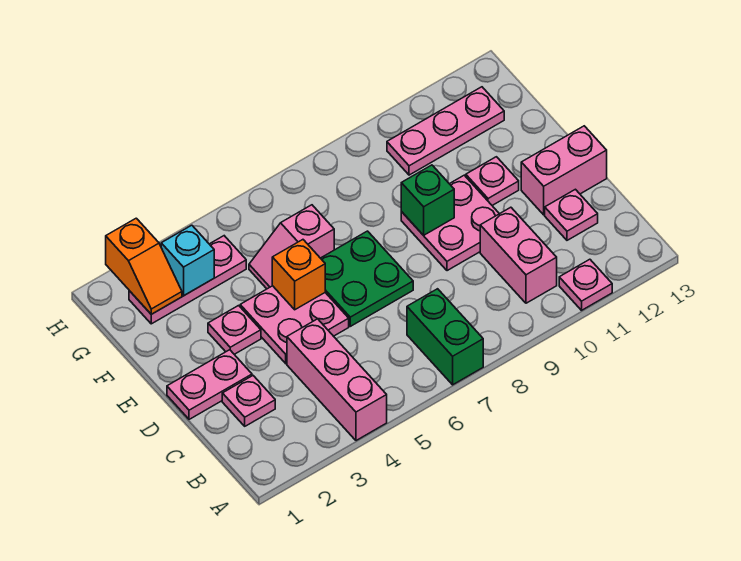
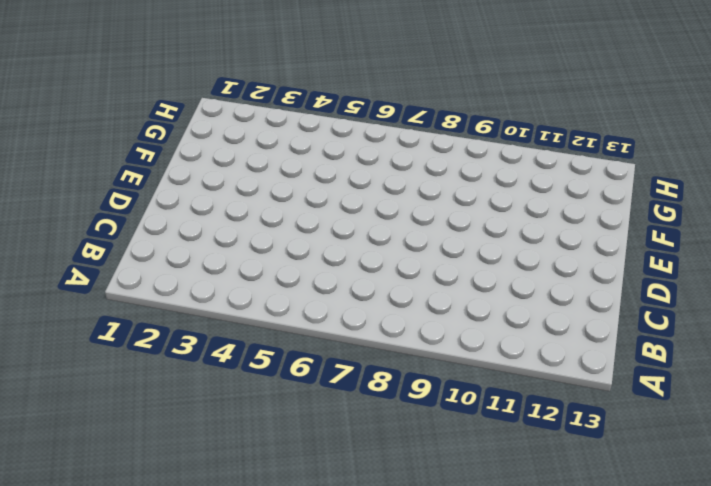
none -> pink 1x3 brick [287,319,387,441]
none -> green 1x2 brick [407,289,483,385]
none -> pink 1x1 plate [559,259,612,310]

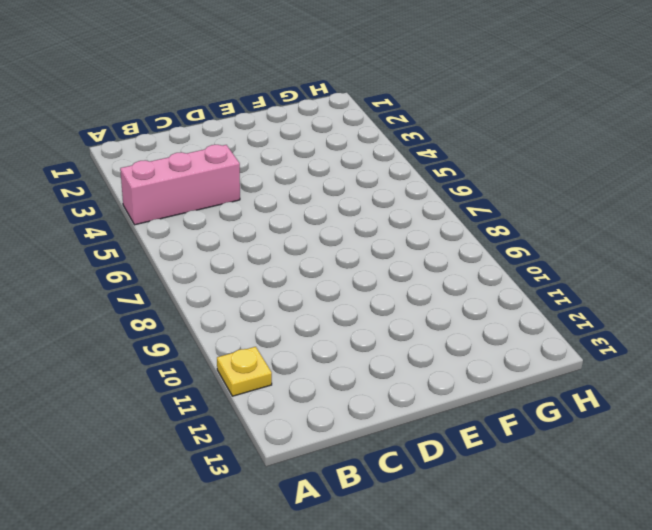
yellow 1x1 plate [217,347,272,396] -> pink 1x1 plate [559,259,612,310]
none -> green 1x2 brick [407,289,483,385]
none -> pink 1x2 brick [480,207,557,303]
none -> pink 1x1 plate [222,376,275,426]

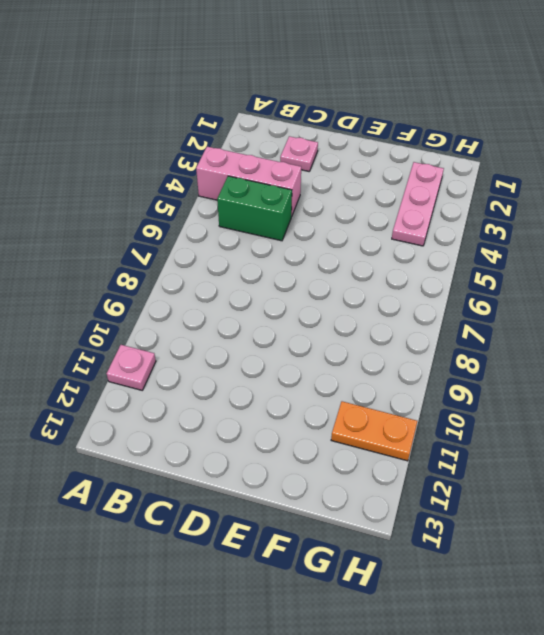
green 1x2 brick [217,176,292,241] -> green 1x2 brick moved to [407,289,483,385]
orange 1x2 plate [331,401,417,461] -> pink 1x3 plate [387,87,504,175]
none -> pink 1x2 brick [480,207,557,303]
none -> pink 1x1 plate [545,189,598,240]
none -> pink 1x2 plate [167,350,252,419]

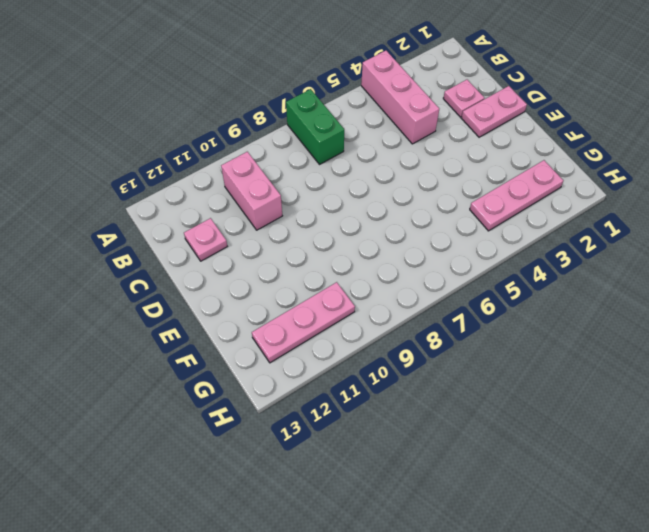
none -> pink 1x1 plate [559,259,612,310]
none -> pink 2x2 plate [240,286,349,363]
none -> green 2x2 plate [321,231,413,326]

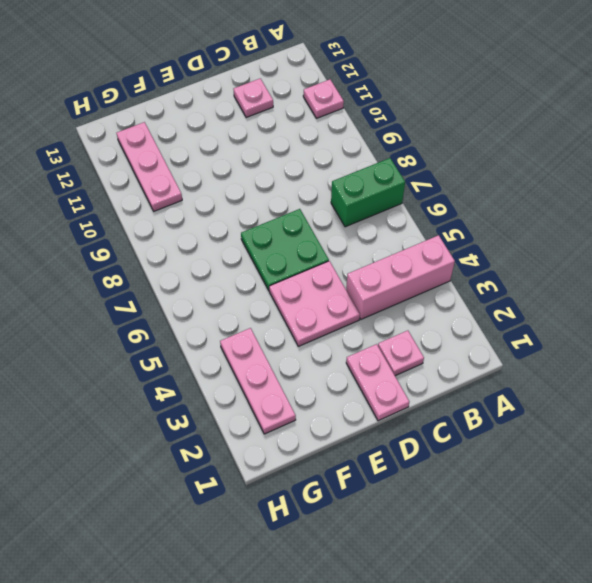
none -> pink 1x2 brick [480,207,557,303]
none -> pink 2x2 plate [401,175,499,271]
none -> pink 1x2 brick [521,126,607,215]

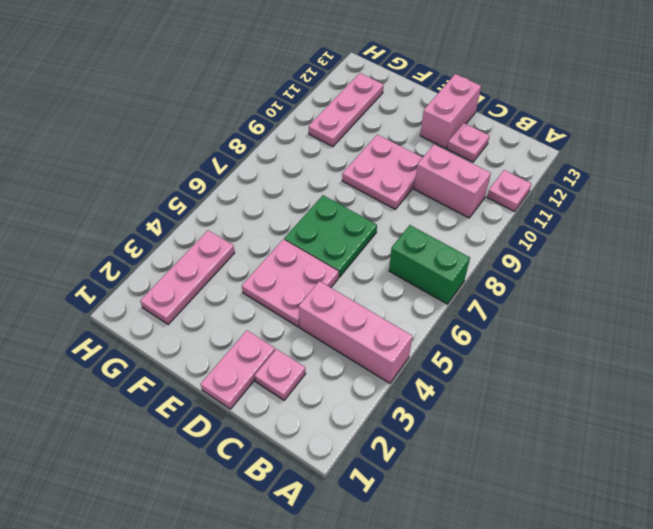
none -> pink 1x1 plate [208,306,261,354]
none -> pink 1x1 plate [466,157,519,205]
none -> pink 1x2 slope [249,205,334,289]

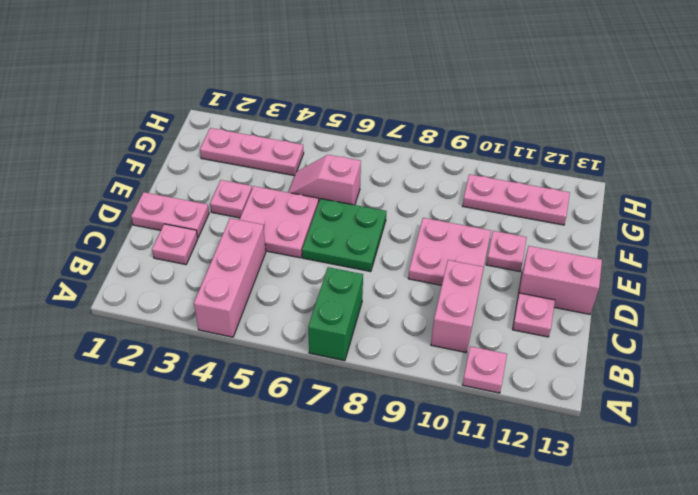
none -> orange 1x1 brick [272,240,325,310]
none -> green 1x1 brick [401,165,454,235]
none -> orange 1x2 slope [106,218,182,314]

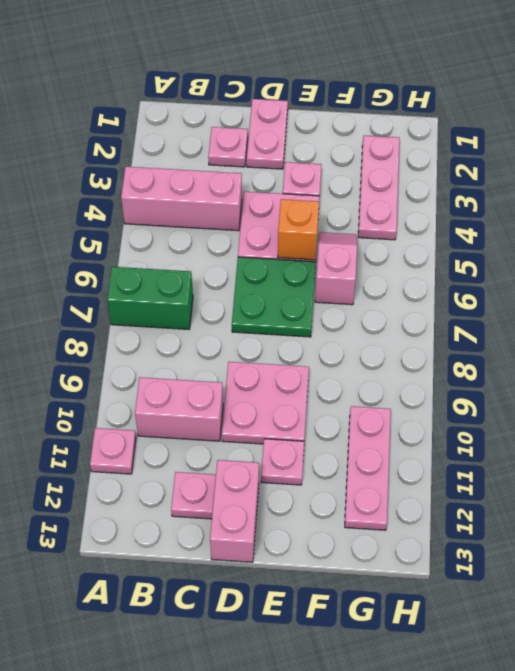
none -> green 1x1 brick [401,165,454,235]
none -> orange 1x2 slope [106,218,182,314]
none -> cyan 1x1 brick [161,225,214,296]

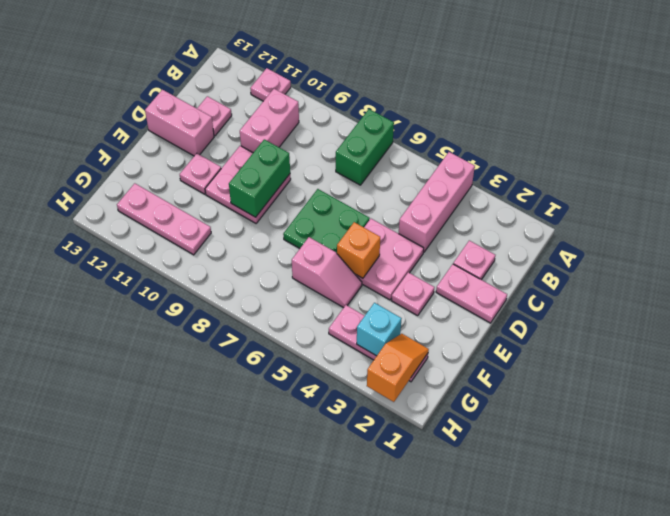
green 1x2 brick [229,139,290,217] -> green 1x1 brick [401,165,454,235]

